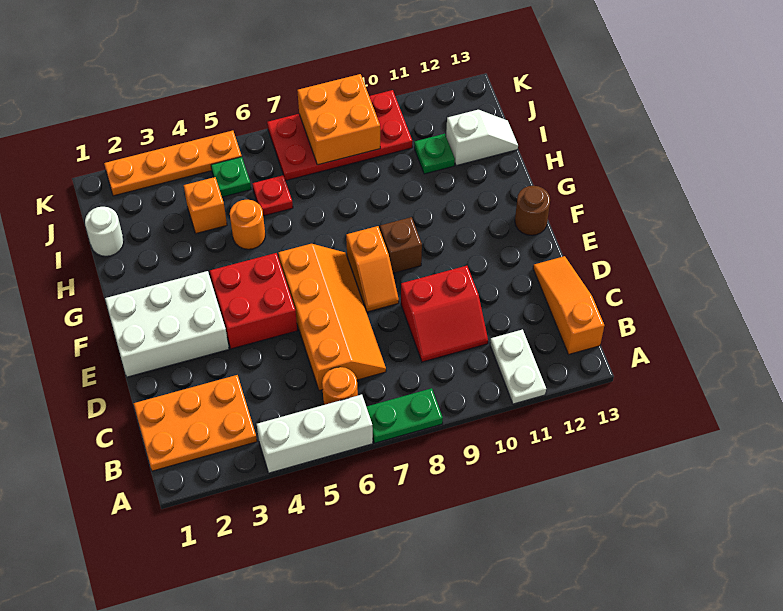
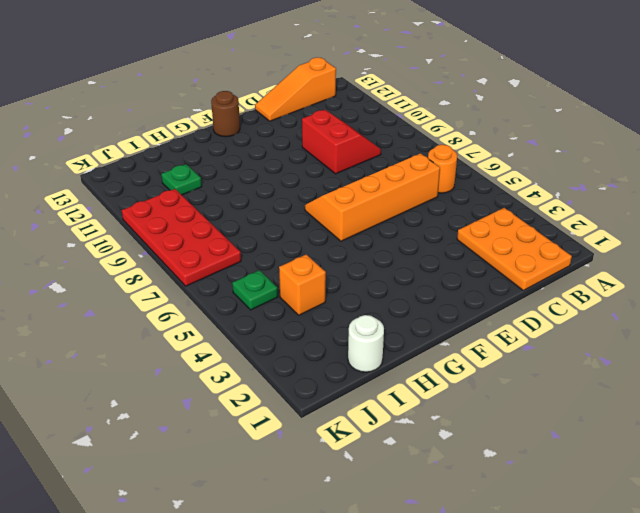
none -> white 1x3 brick [257,395,373,473]
none -> green 1x2 plate [366,388,443,443]
none -> white 1x2 plate [490,330,546,404]

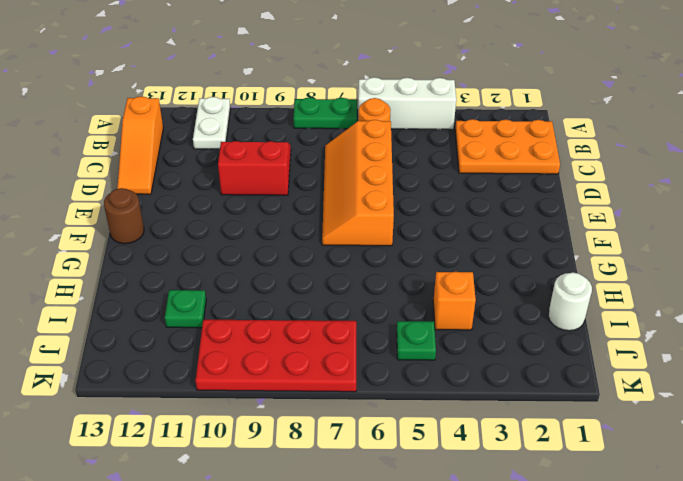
none -> white 2x3 brick [105,271,229,377]
none -> red 2x2 brick [210,253,297,349]
none -> orange 1x2 slope [346,226,399,312]

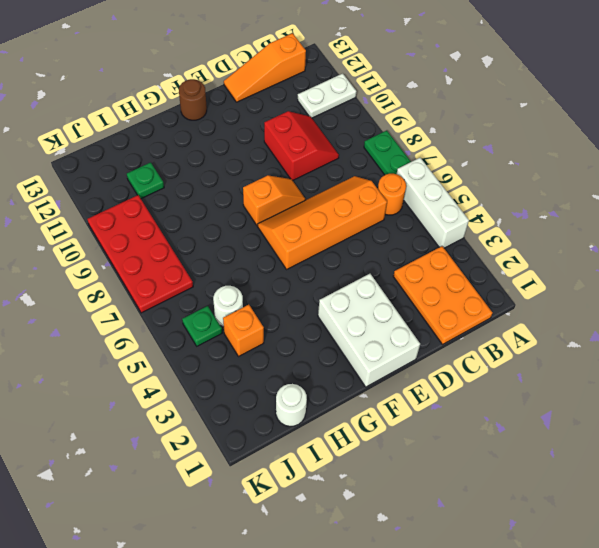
white 1x1 round brick [213,286,243,327] -> none
none -> red 2x2 brick [210,253,297,349]
none -> brown 1x1 brick [380,217,422,273]
none -> orange 1x1 round brick [230,200,265,249]

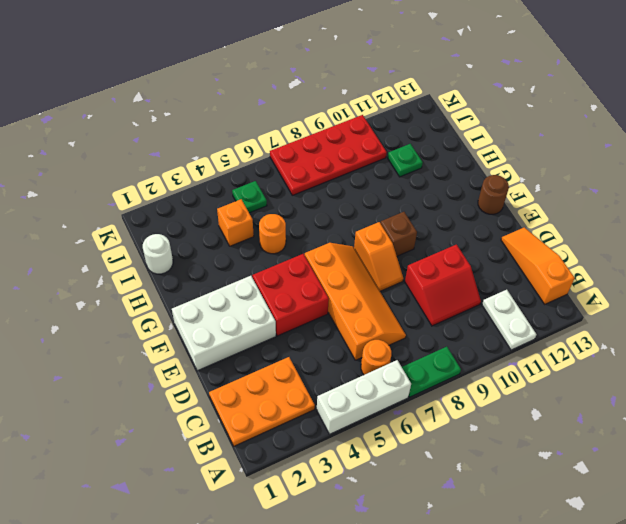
none -> red 1x1 plate [252,175,293,216]
none -> white 1x2 slope [446,110,518,166]
none -> orange 1x4 plate [104,131,242,196]

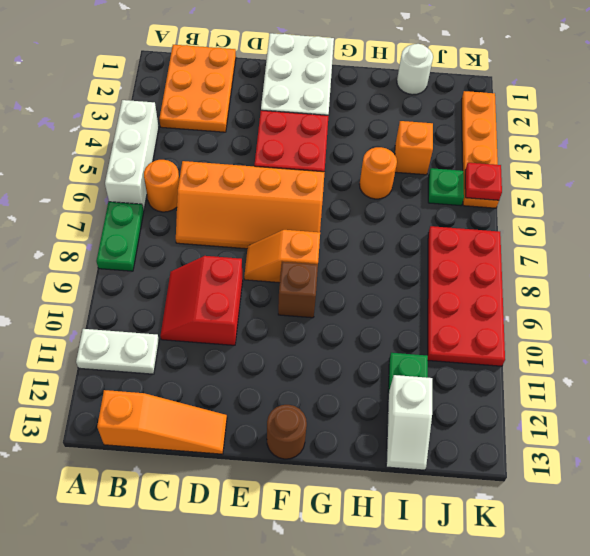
red 1x1 plate [465,163,502,200] -> red 1x1 plate moved to [252,175,293,216]
none -> orange 2x2 brick [297,74,380,165]

